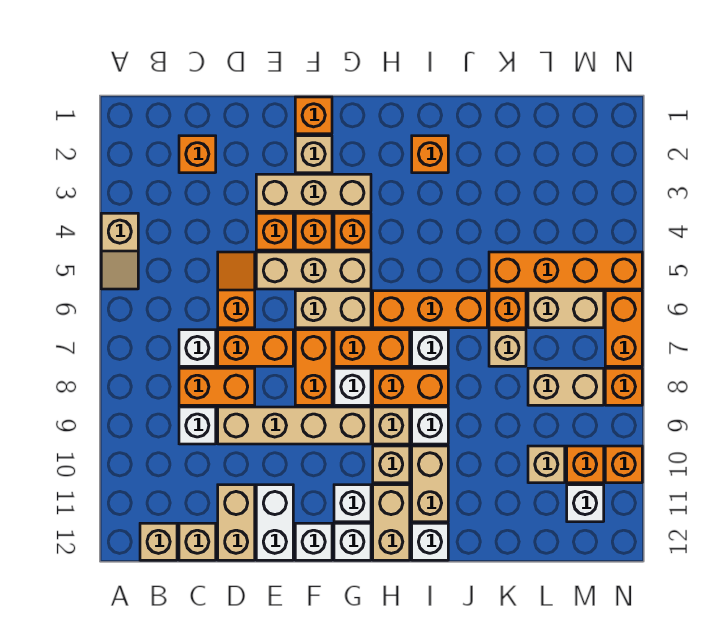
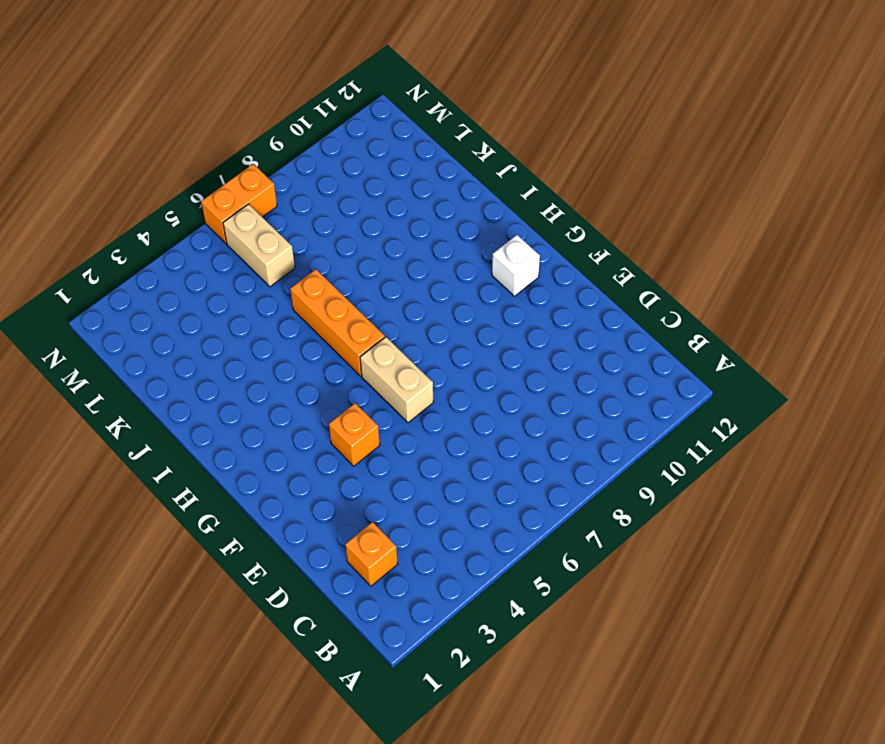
none -> tan 1x2 slope [101,213,138,289]
none -> tan 1x1 brick [140,523,177,560]
none -> white 1x1 brick [179,330,216,366]
none -> orange 1x2 brick [179,368,255,405]

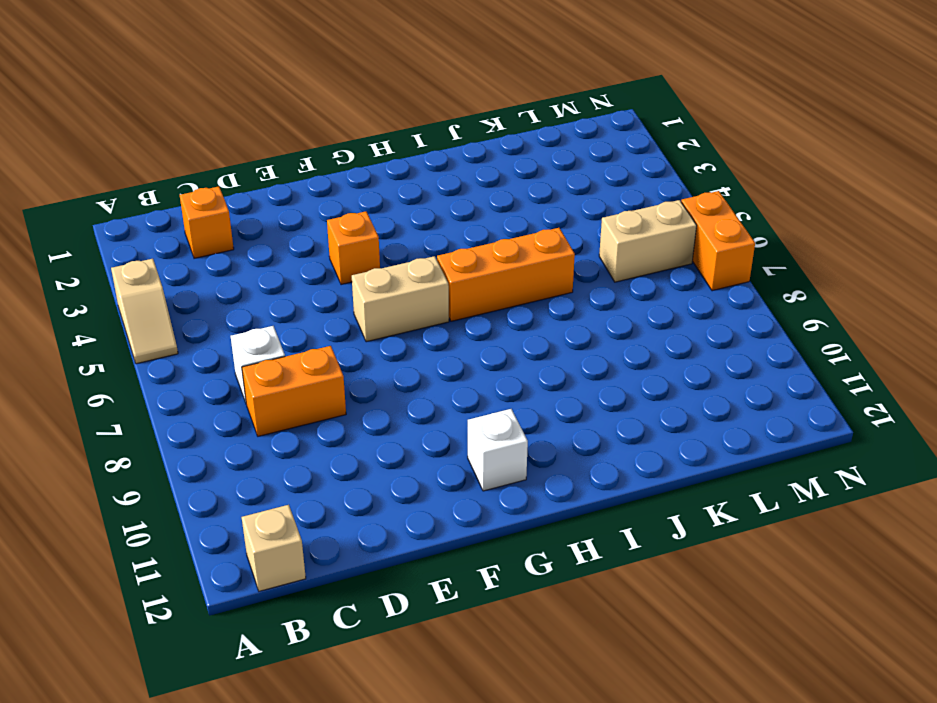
none -> white 1x1 brick [179,407,216,444]
none -> tan 1x1 brick [179,523,216,560]
none -> orange 1x2 slope [218,252,255,328]
none -> orange 1x2 brick [218,330,293,366]

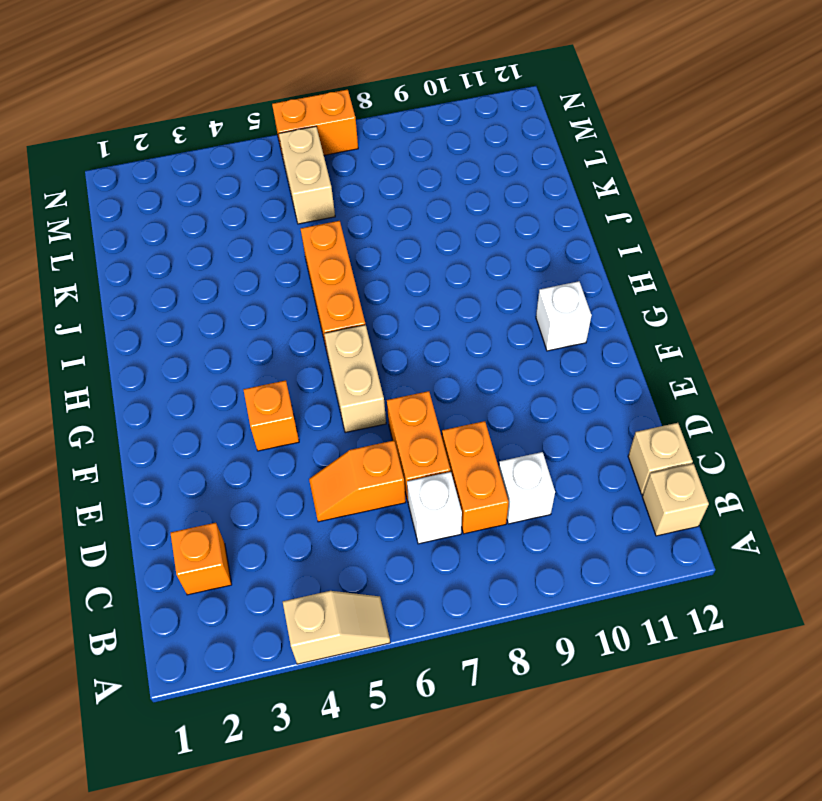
none -> tan 1x4 brick [218,407,371,444]
none -> tan 1x2 brick [218,485,255,560]
none -> tan 1x3 brick [256,174,371,211]
none -> orange 1x1 brick [256,213,293,250]

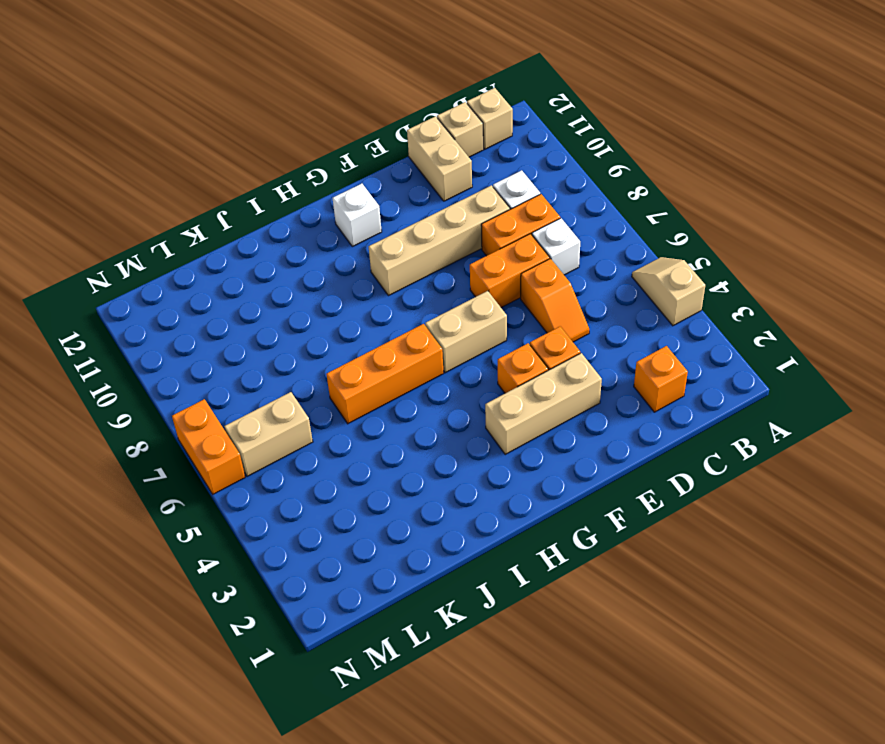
none -> tan 1x3 brick [256,252,371,289]
none -> white 1x2 brick [256,485,293,560]
none -> orange 1x1 brick [295,97,332,134]
none -> tan 1x1 brick [295,136,332,173]

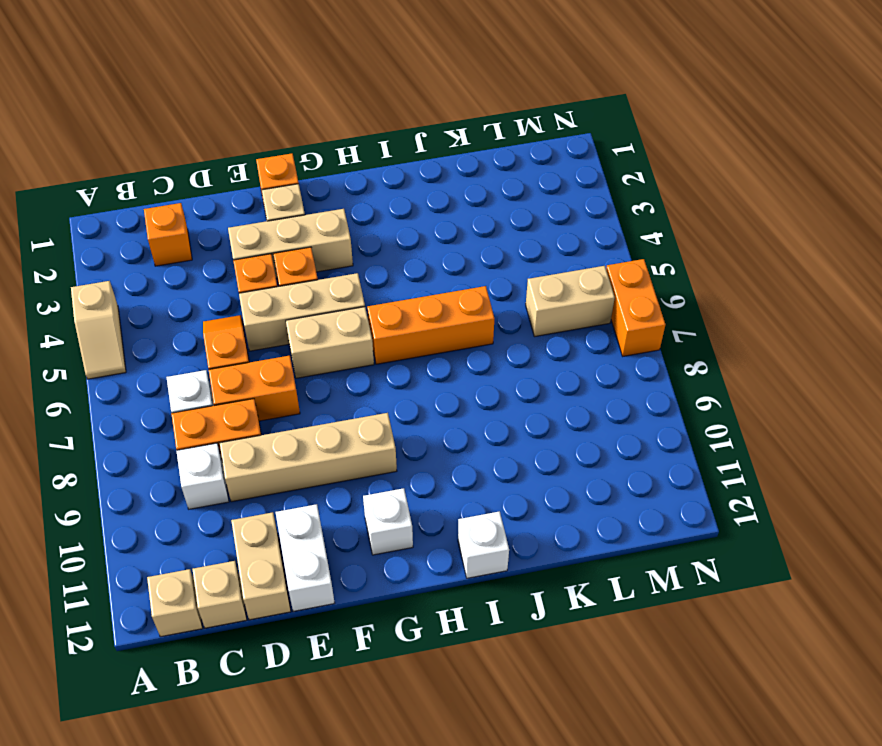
none -> orange 1x2 brick [295,330,332,405]
none -> white 1x1 brick [295,523,332,560]
none -> orange 1x1 brick [334,213,371,250]
none -> orange 1x2 brick [334,330,410,366]

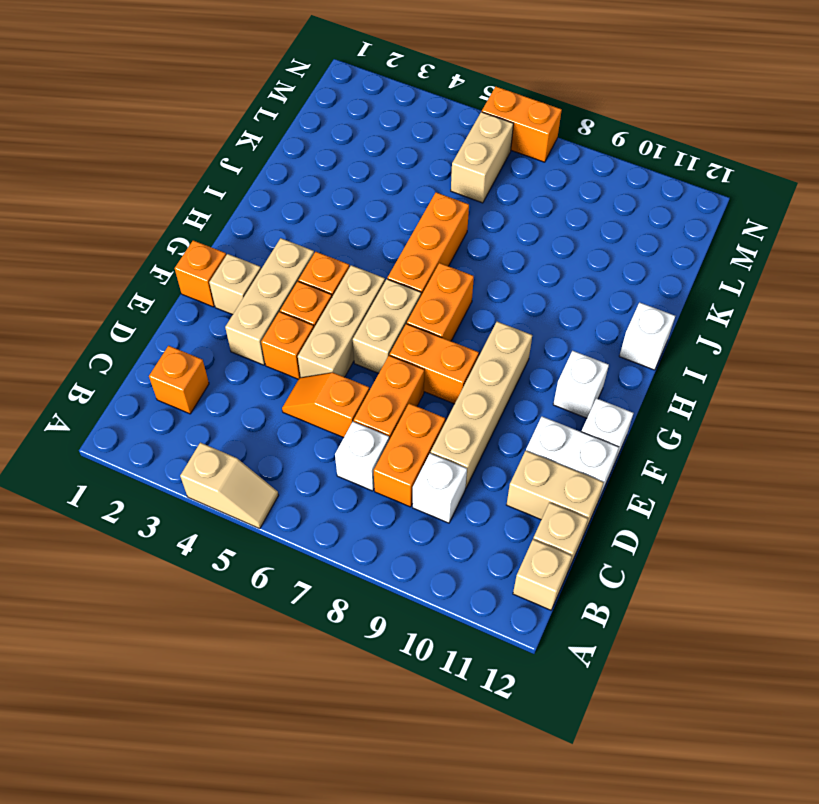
none -> white 1x1 brick [334,368,371,405]
none -> white 1x1 brick [334,523,371,560]
none -> orange 1x2 brick [373,368,448,405]
none -> tan 1x1 brick [373,407,410,444]

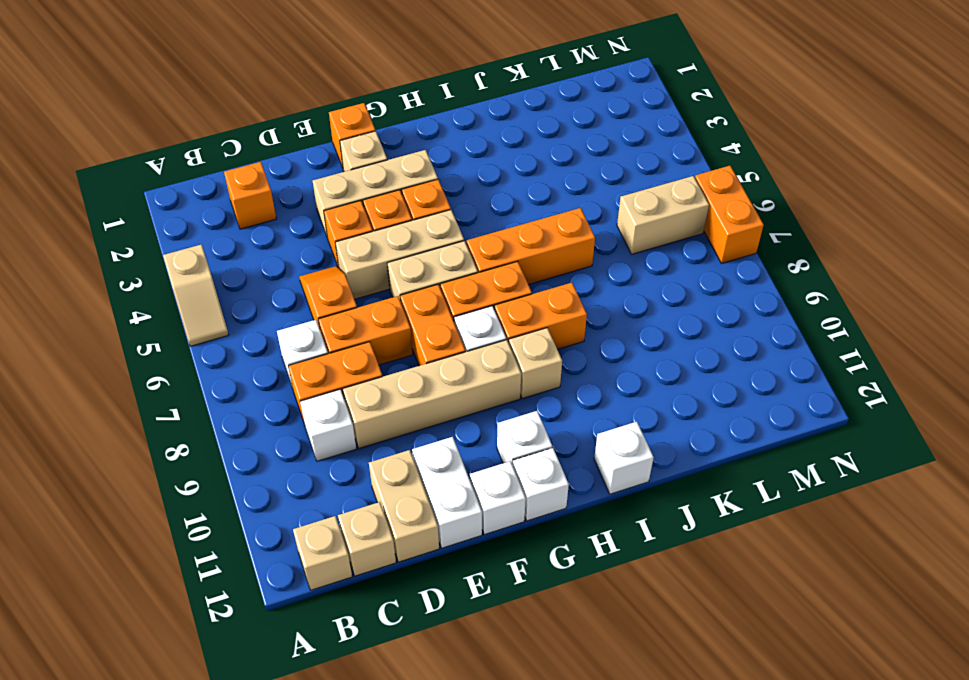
none -> tan 1x1 brick [373,446,410,483]
none -> tan 1x2 brick [373,485,410,560]
none -> orange 1x1 brick [412,136,448,173]
none -> white 1x1 brick [412,330,448,366]

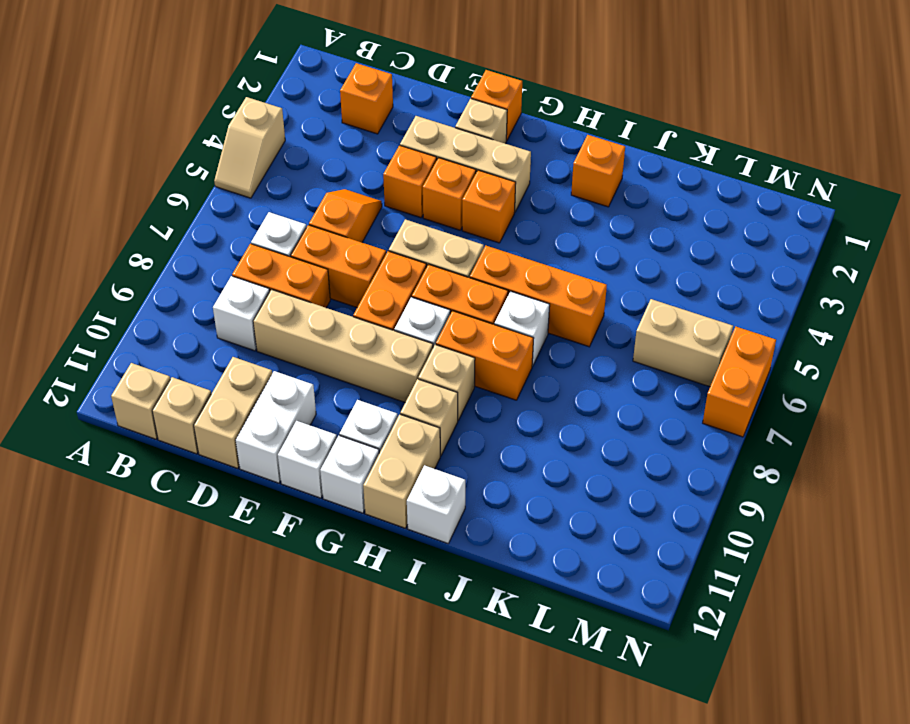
none -> tan 1x3 brick [256,252,371,289]
none -> white 1x1 brick [412,407,448,444]
none -> tan 1x2 brick [412,446,448,522]
none -> orange 1x4 brick [489,252,642,289]

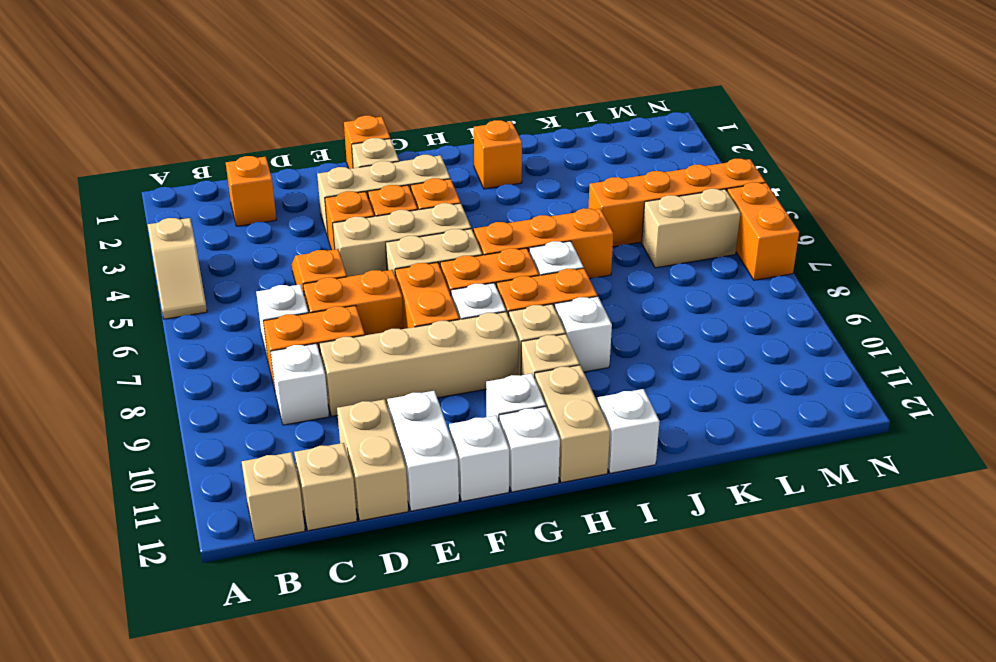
none -> tan 1x2 brick [412,446,448,522]
none -> orange 1x1 brick [489,291,526,328]
none -> tan 1x1 brick [489,330,526,366]
none -> tan 1x2 brick [528,368,604,405]

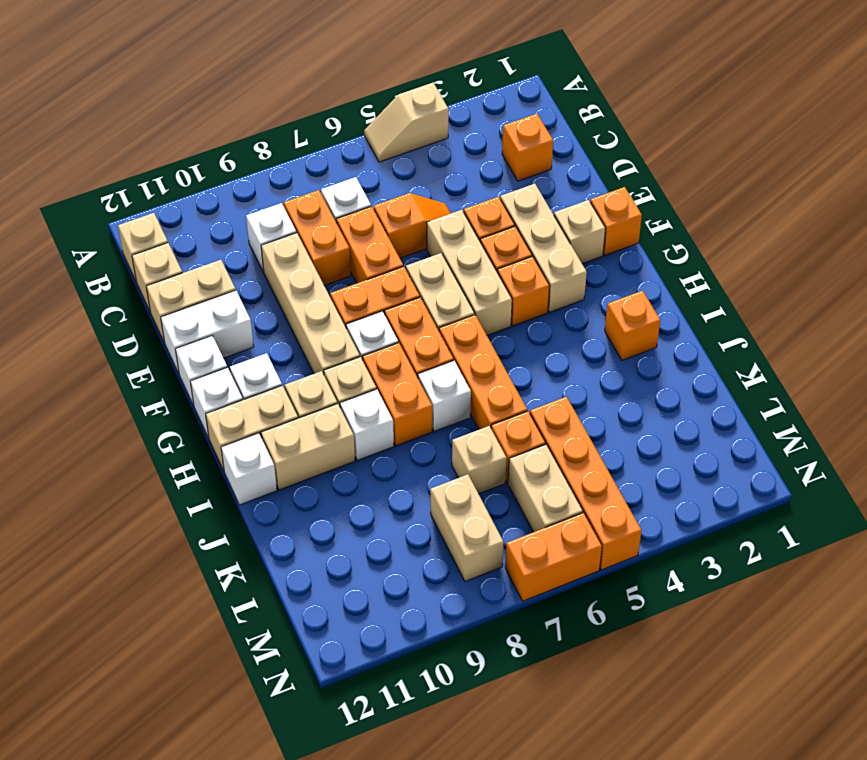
none -> tan 1x1 brick [528,446,565,483]
none -> orange 1x1 brick [567,446,604,483]
none -> white 1x1 brick [567,485,604,522]
none -> orange 1x1 brick [605,368,642,405]

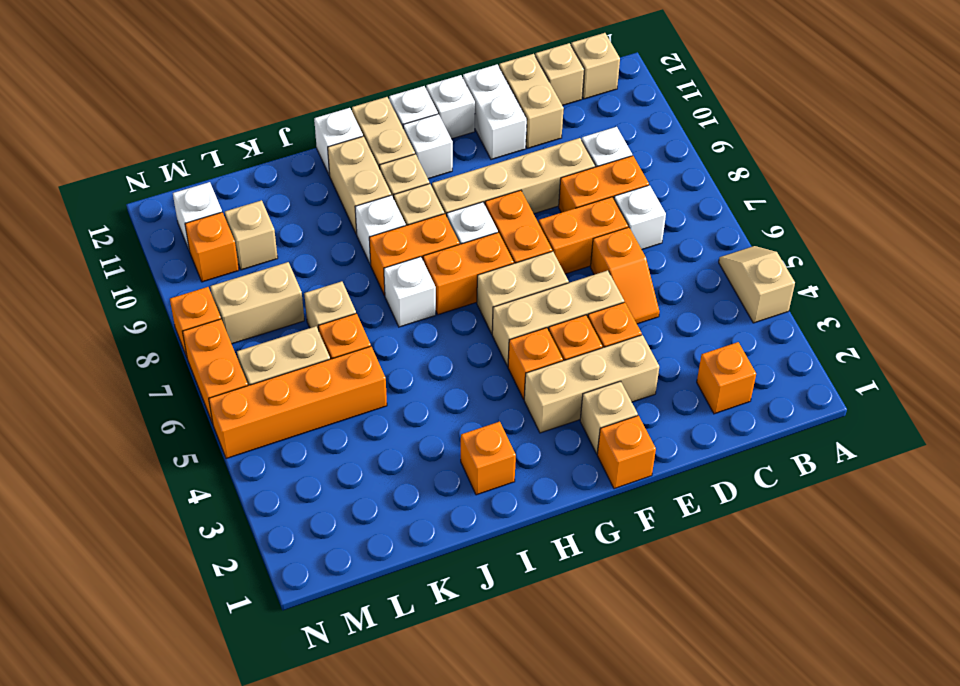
none -> orange 1x3 brick [373,291,487,328]
none -> orange 1x1 brick [605,446,642,483]

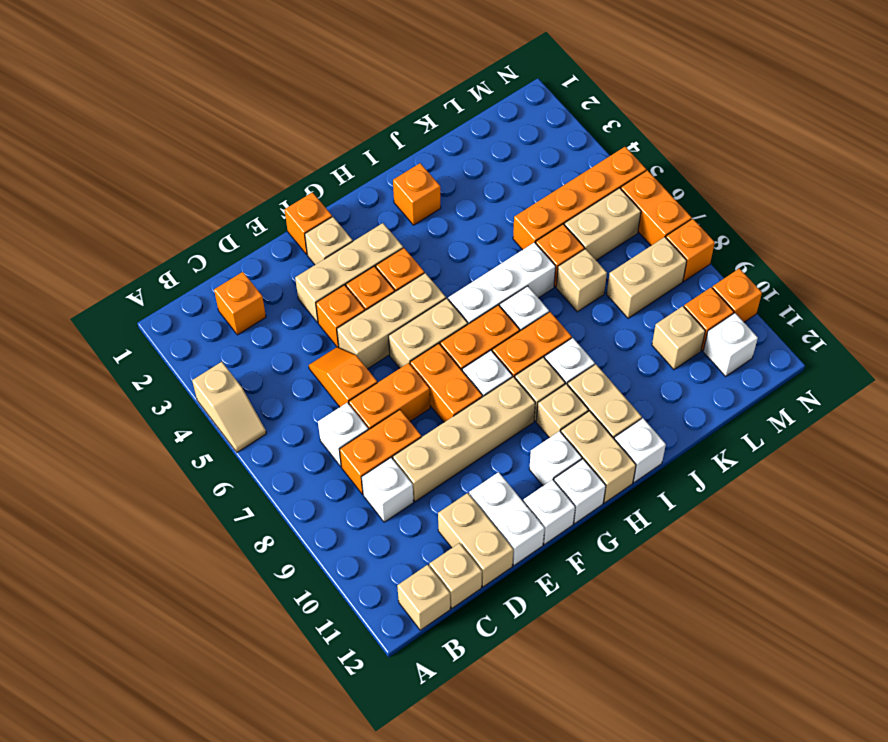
white 1x3 brick [448,242,556,324] -> orange 1x3 brick [373,291,487,328]

